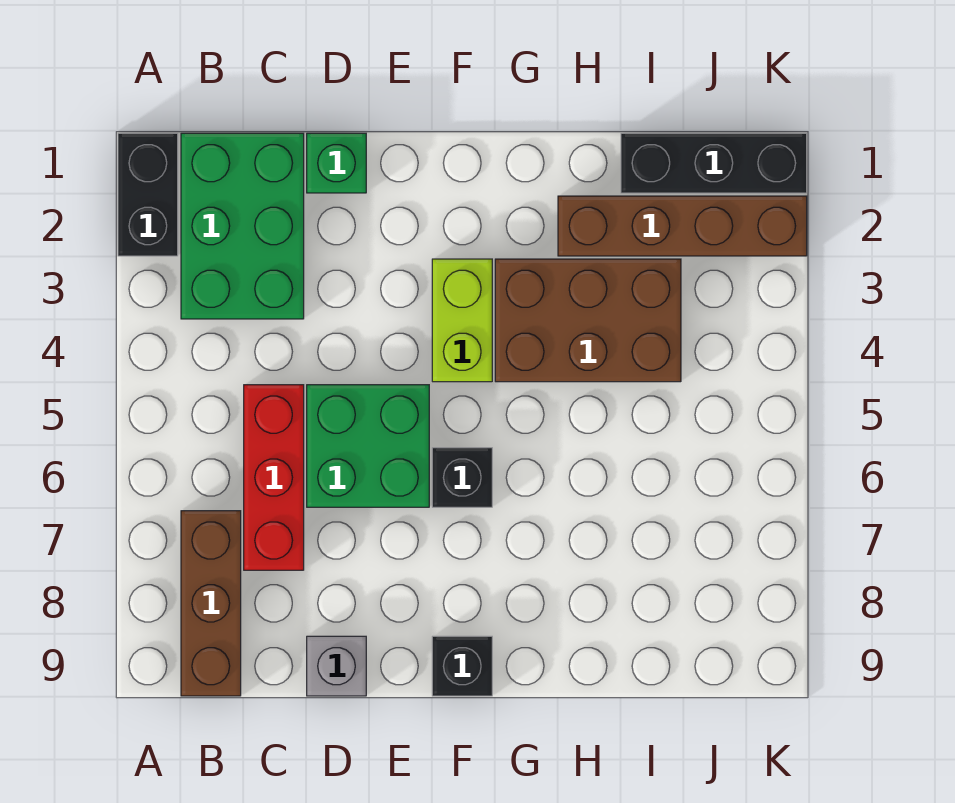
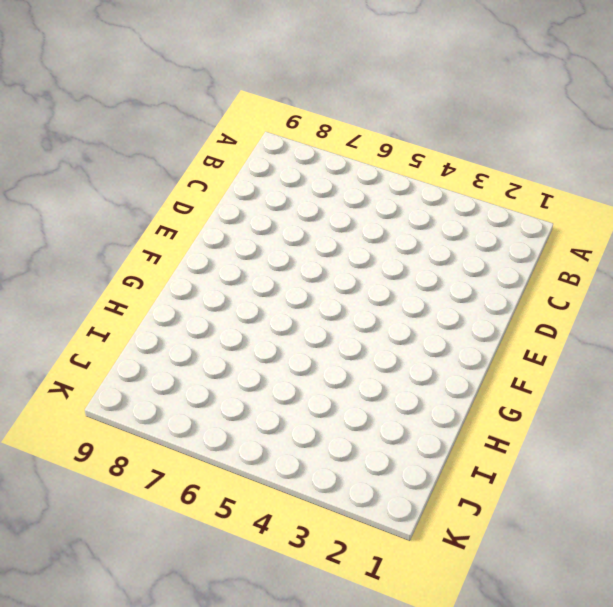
none -> black 1x2 brick [118,133,178,256]
none -> green 2x3 brick [181,133,304,319]
none -> brown 1x3 brick [181,511,241,696]

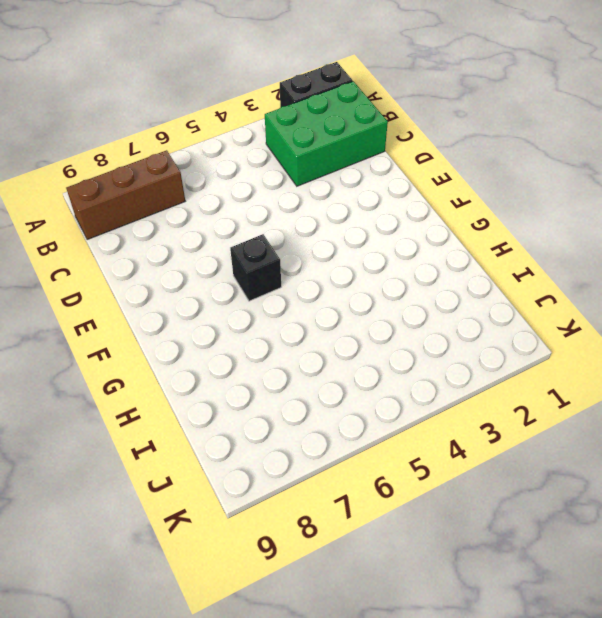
none -> red 1x3 brick [244,385,304,570]
none -> green 1x1 brick [307,133,366,193]
none -> green 2x2 brick [307,385,429,507]

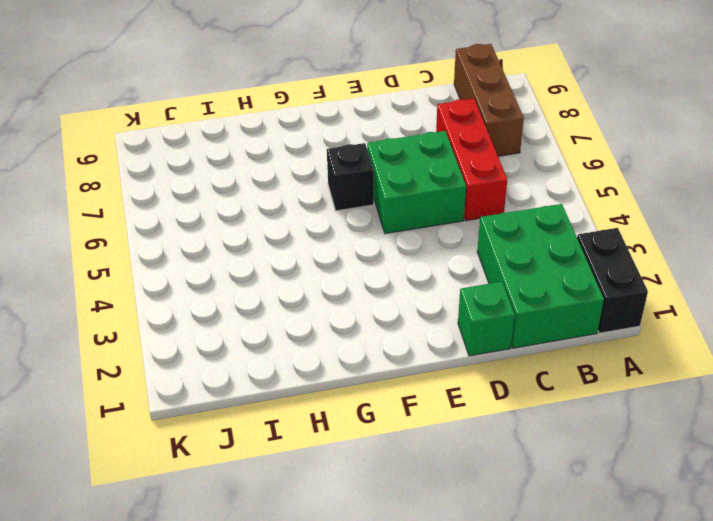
none -> grey 1x1 brick [307,636,366,696]
none -> lime 1x2 brick [432,259,492,382]
none -> black 1x1 brick [432,636,492,696]

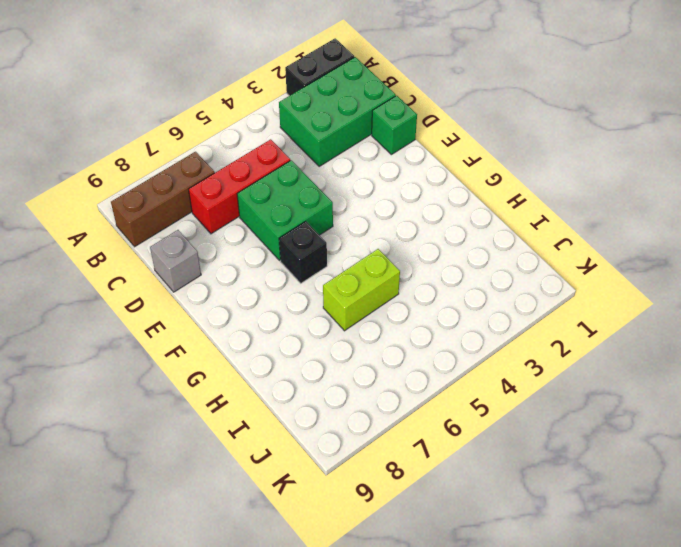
lime 1x2 brick [323,249,400,331] -> lime 1x2 brick moved to [432,259,492,382]
none -> black 1x1 brick [432,636,492,696]
none -> brown 2x3 brick [495,259,681,382]
none -> brown 1x4 brick [558,196,807,256]

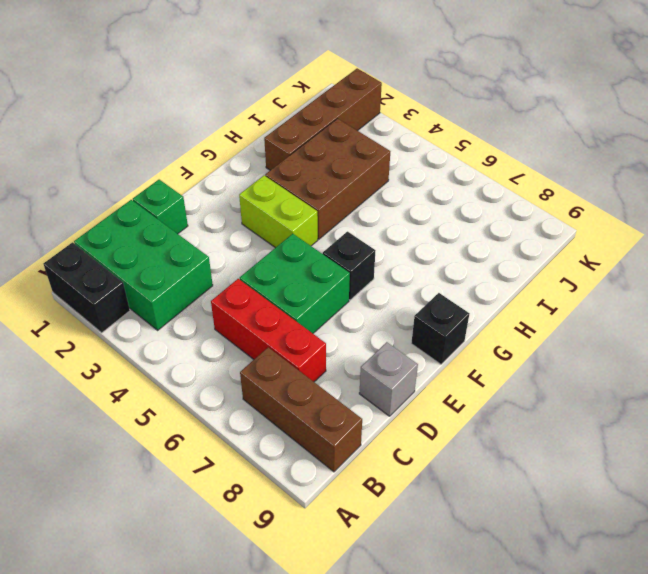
none -> black 1x3 brick [621,133,807,193]

